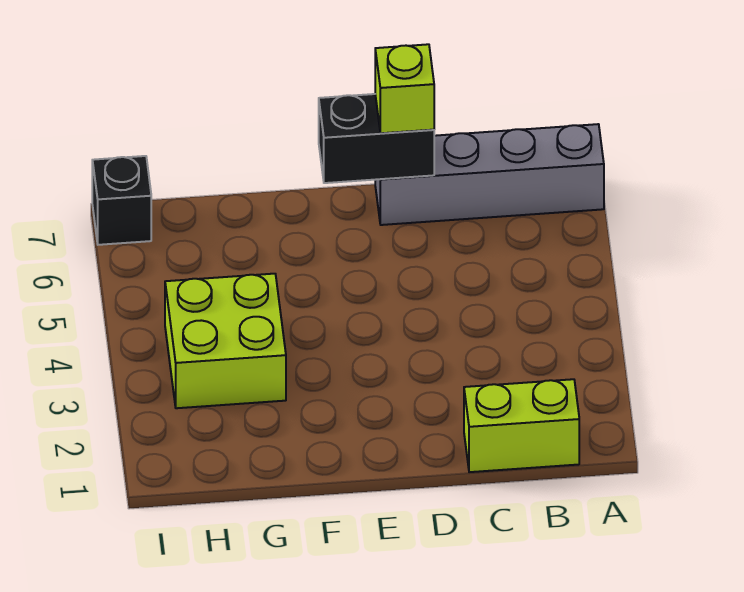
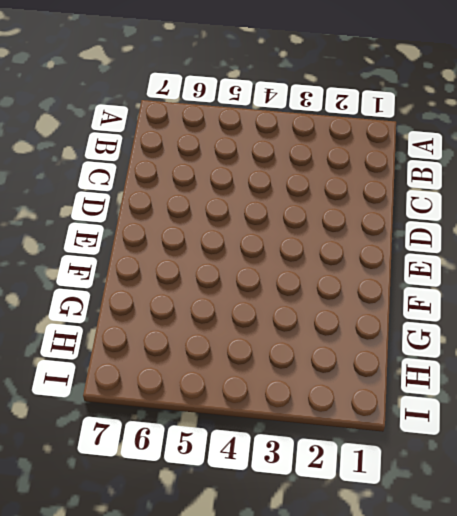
none -> grey 1x4 brick [375,124,604,225]
none -> lime 1x2 brick [464,379,579,472]

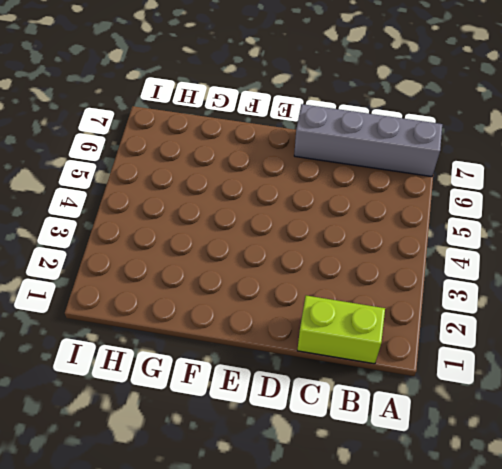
none -> lime 2x2 brick [165,274,286,408]
none -> black 1x1 brick [92,156,151,245]

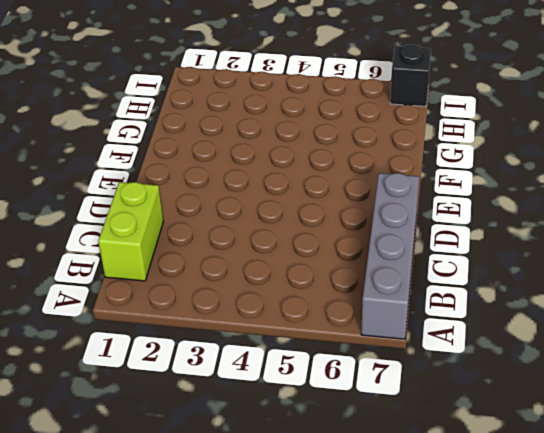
none -> lime 2x2 brick [165,274,286,408]
none -> black 1x2 brick [319,94,434,183]

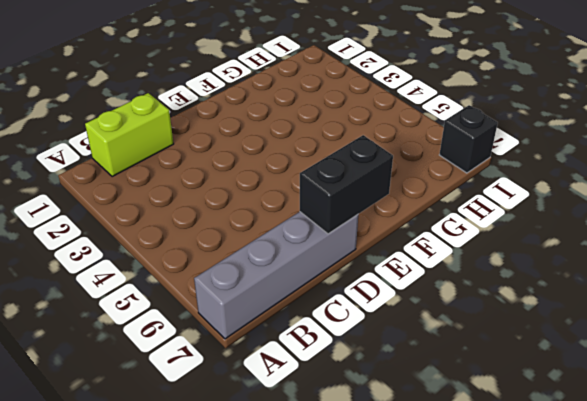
none -> lime 2x2 brick [165,274,286,408]
none -> lime 1x1 brick [375,44,434,133]

